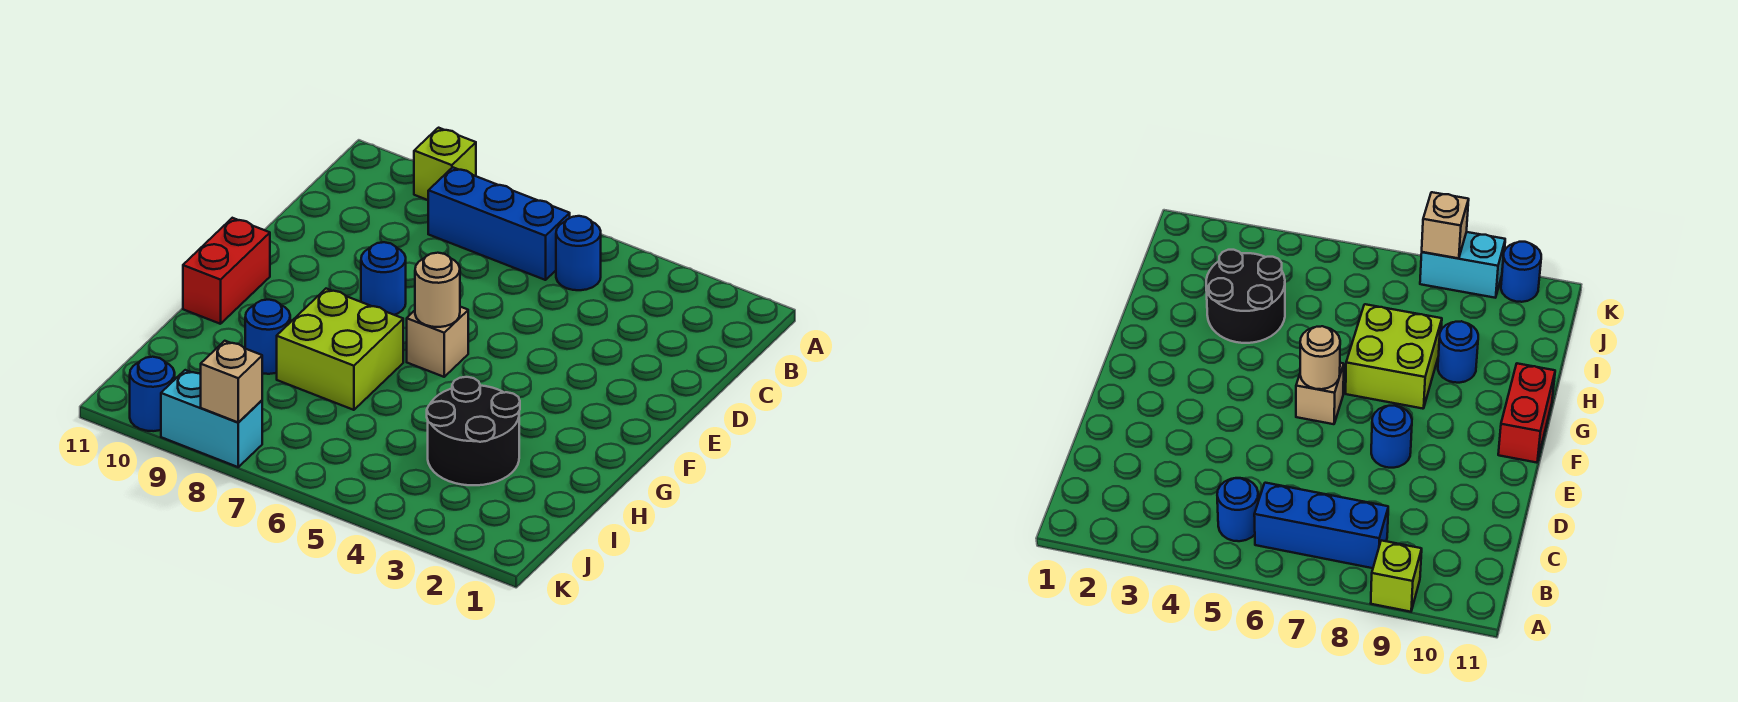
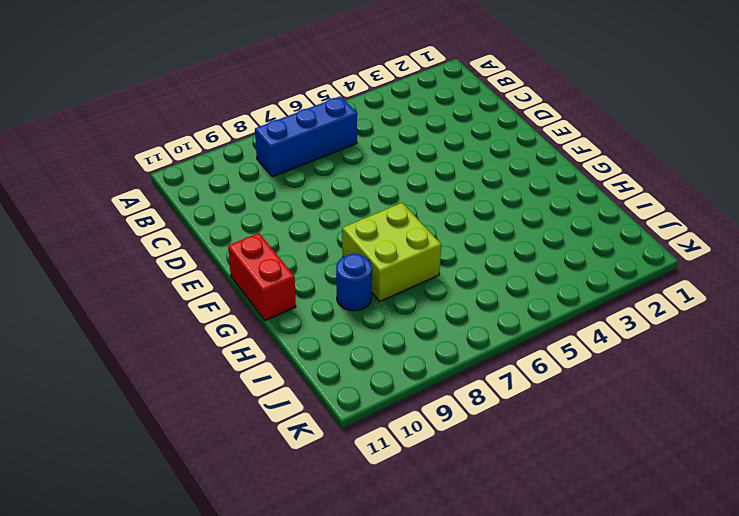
none -> lime 1x1 brick [414,128,476,200]
none -> blue 1x1 round brick [556,216,601,290]
none -> blue 1x1 round brick [361,242,406,315]

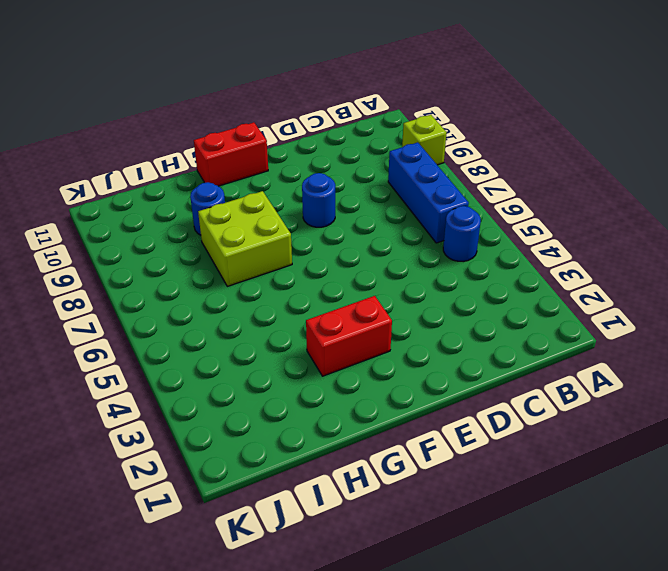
red 1x2 brick [306,296,392,376] -> none
none -> tan 1x1 brick [407,307,468,377]
none -> black 2x2 round brick [427,377,520,485]
none -> cyan 1x2 brick [161,370,262,467]

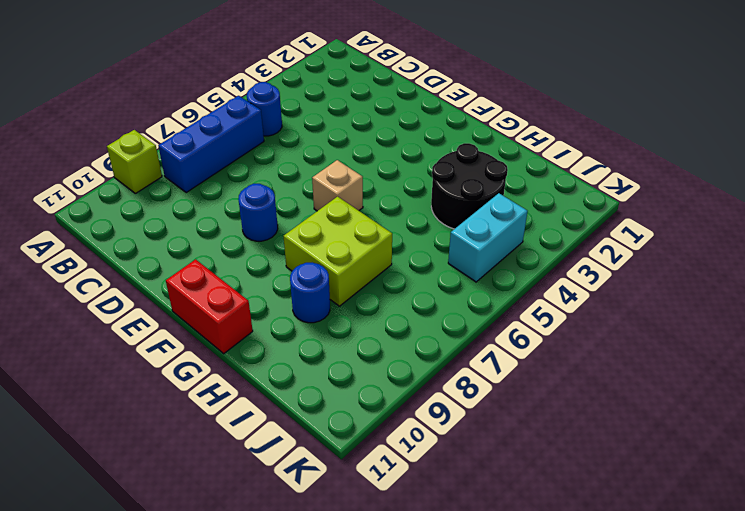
cyan 1x2 brick [448,193,528,282] -> cyan 1x2 brick moved to [161,370,262,467]
none -> blue 1x1 round brick [130,357,175,431]
none -> tan 1x1 round brick [415,253,460,327]
none -> tan 1x1 brick [201,341,262,423]

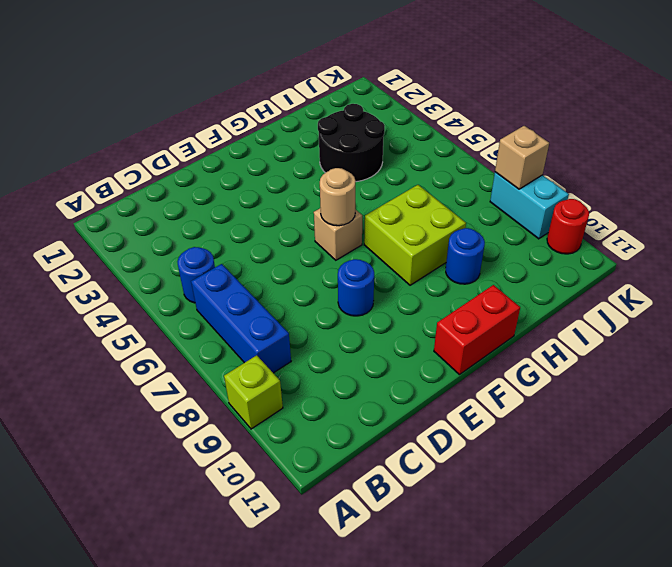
red 1x1 round brick [547,199,589,254] -> blue 1x1 round brick [130,357,175,431]

